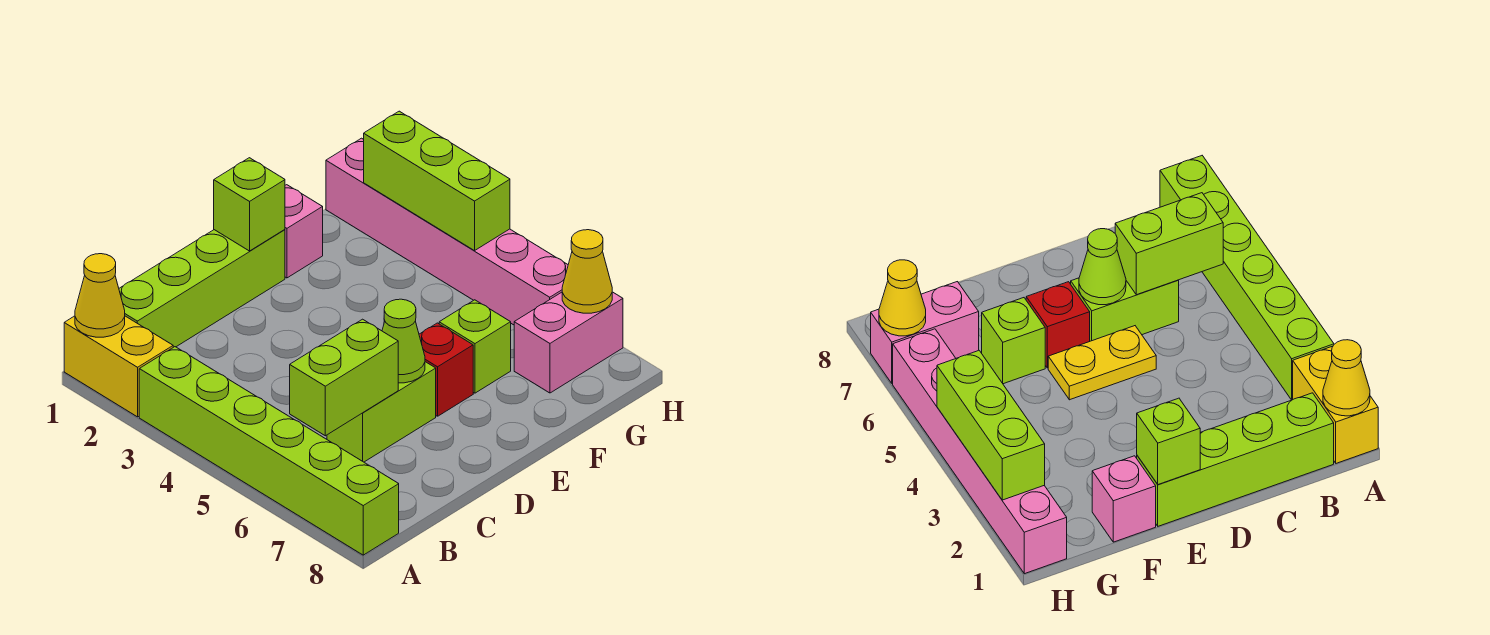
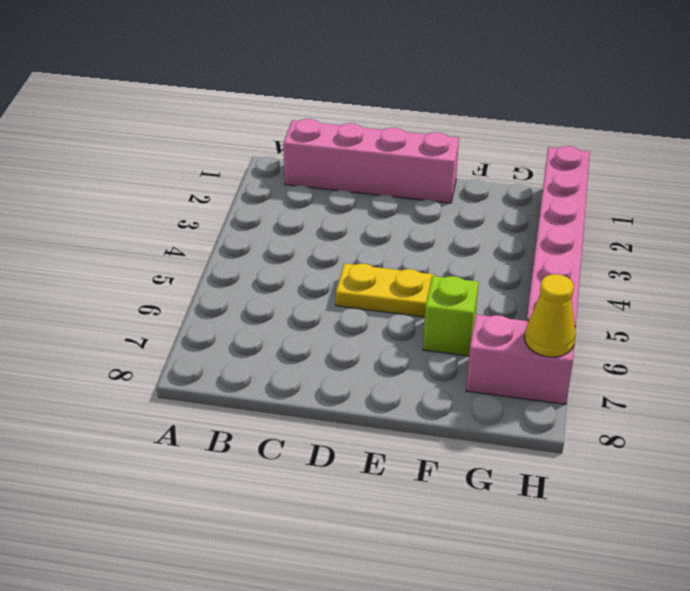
pink 1x4 brick [283,119,459,203] -> lime 1x4 brick [119,230,285,347]
none -> yellow 1x2 brick [64,316,173,417]
none -> lime 1x6 brick [139,347,399,555]
none -> lime 1x2 brick [327,362,436,462]

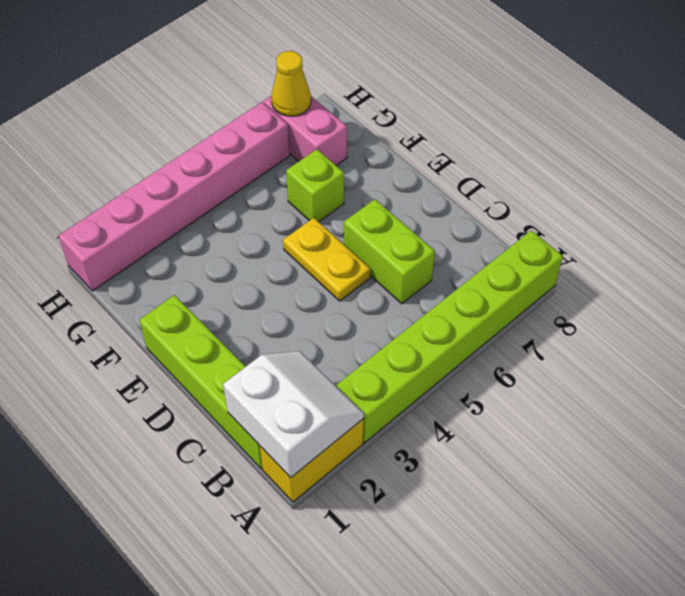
white 2x2 slope [223,351,364,478] -> yellow 1x1 cone [75,254,125,337]
none -> red 1x1 brick [419,323,473,416]
none -> pink 1x1 brick [285,185,323,278]
none -> lime 1x2 brick [290,319,398,436]

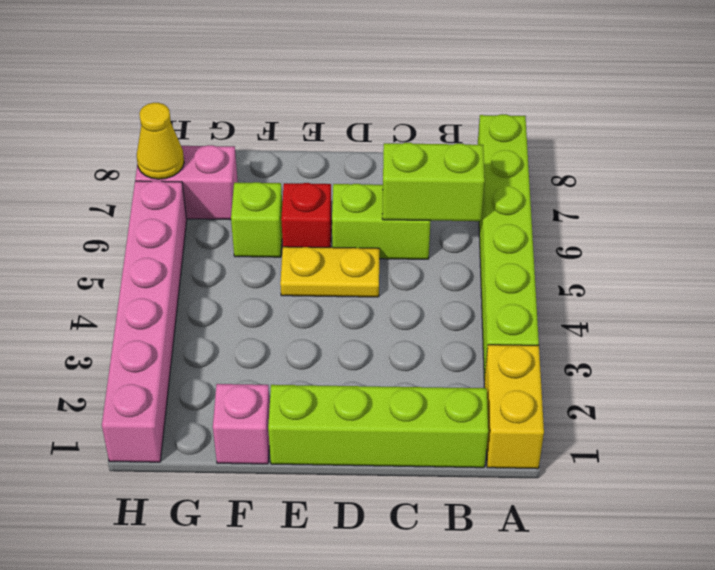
none -> yellow 1x1 cone [75,254,125,337]
none -> lime 1x1 cone [382,299,425,383]
none -> lime 1x1 brick [214,158,285,251]

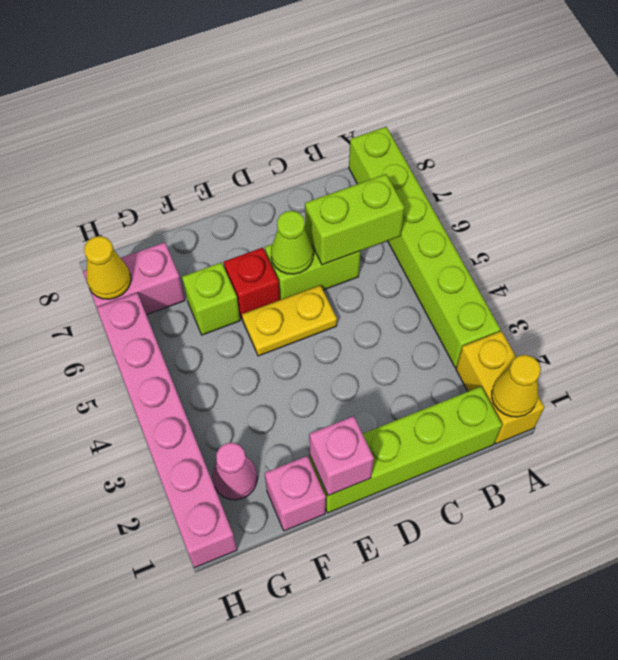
pink 1x1 brick [309,416,374,495] -> lime 1x1 brick [214,158,285,251]
pink 1x1 cone [212,443,257,500] -> none
none -> lime 1x3 brick [364,111,510,251]

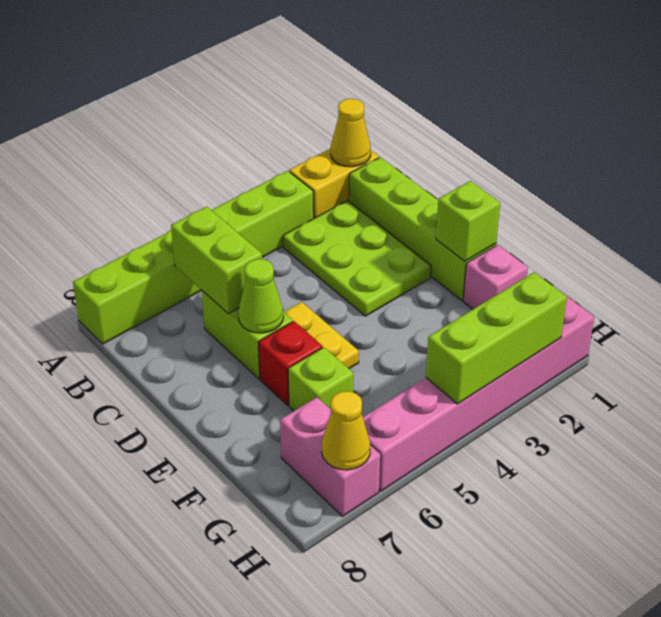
lime 2x3 plate [283,201,431,316] -> none

